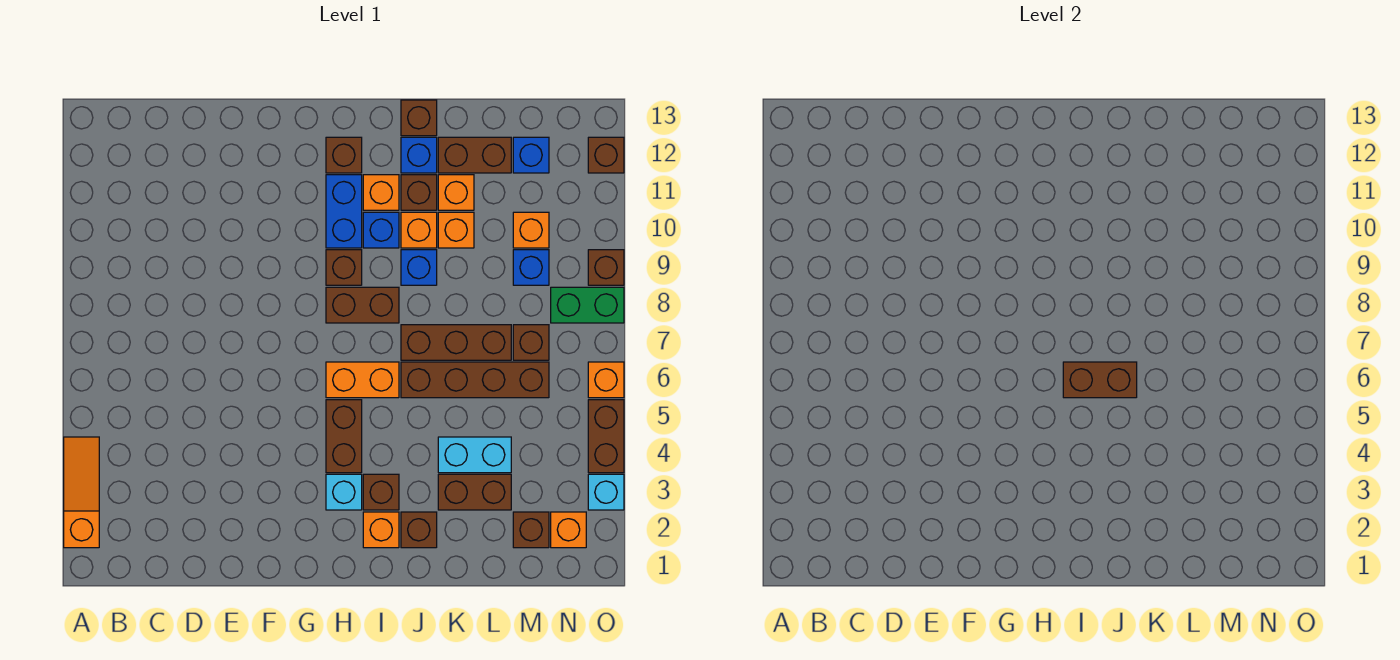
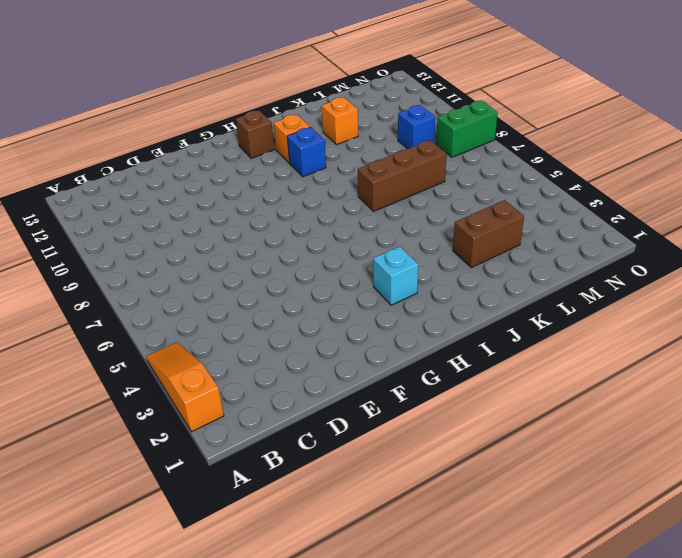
none -> brown 1x2 brick [326,400,362,473]
none -> orange 1x2 brick [326,362,399,398]
none -> brown 1x2 brick [326,287,399,323]
none -> brown 1x1 brick [326,250,362,285]

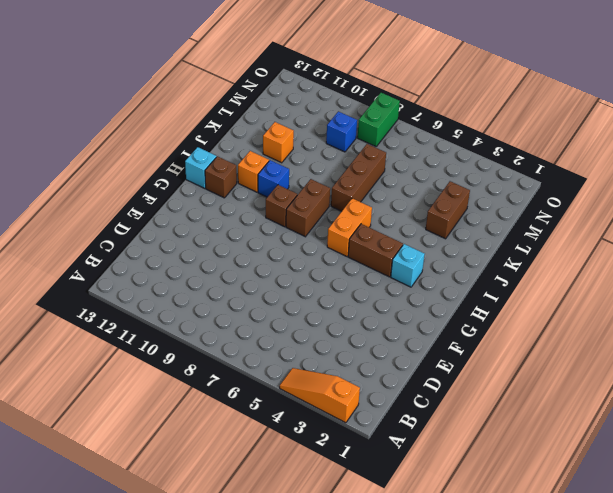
cyan 1x1 brick [185,147,216,188] -> cyan 1x1 brick moved to [588,474,624,510]
none -> blue 1x2 brick [326,175,362,248]
none -> orange 1x1 brick [363,512,399,548]
none -> brown 1x1 brick [363,474,399,510]
none -> brown 1x1 brick [401,512,437,548]

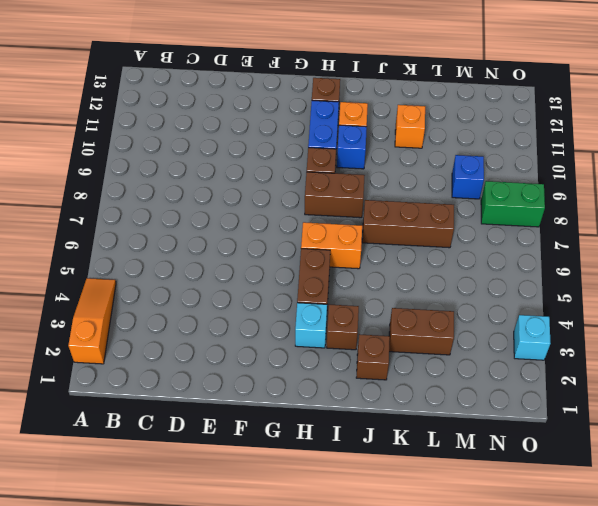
none -> orange 1x1 brick [363,512,399,548]
none -> brown 1x4 brick [401,362,549,398]
none -> blue 1x1 brick [401,250,437,285]
none -> orange 1x1 brick [401,212,437,248]

